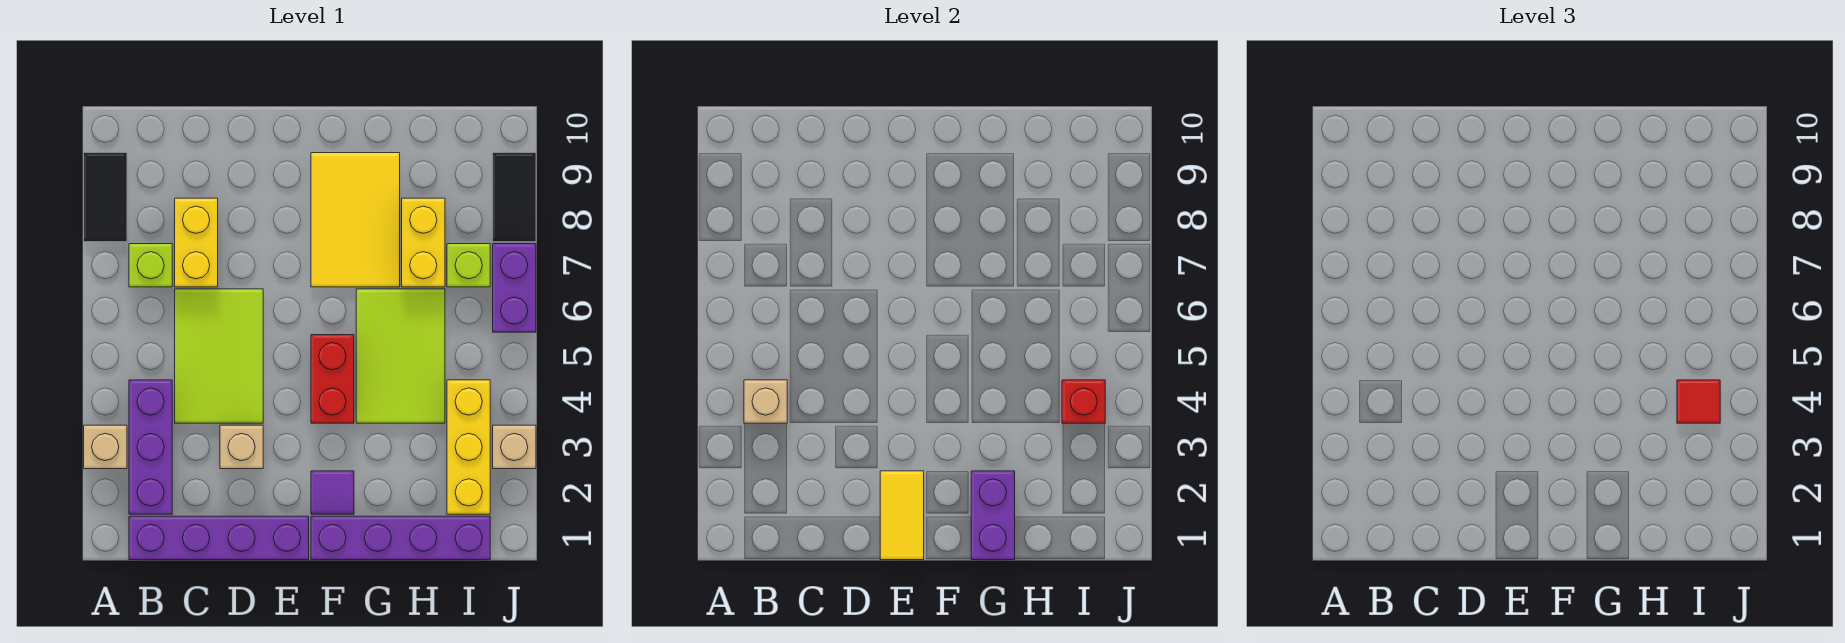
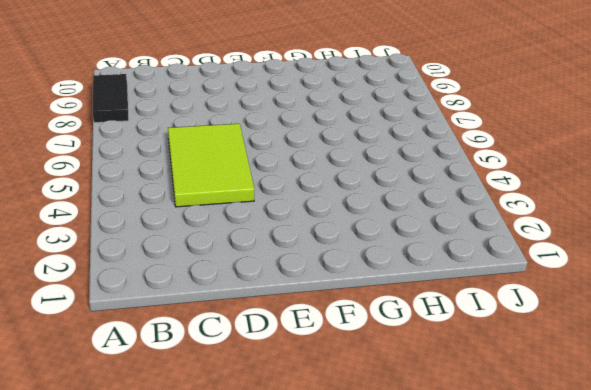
none -> tan 1x1 brick [84,425,127,469]
none -> purple 1x4 brick [129,516,309,560]
none -> purple 1x3 brick [129,380,172,514]

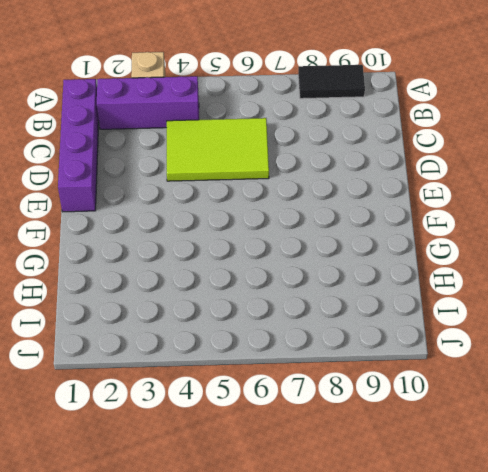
none -> lime 1x1 brick [129,244,172,287]
none -> yellow 1x2 brick [175,198,218,287]
none -> tan 1x1 brick [220,425,263,469]

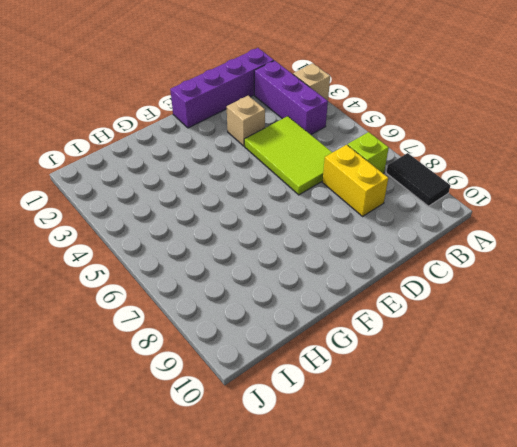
none -> purple 1x4 brick [311,516,490,560]
none -> purple 1x1 tile [311,471,354,514]
none -> red 1x2 brick [311,335,354,423]

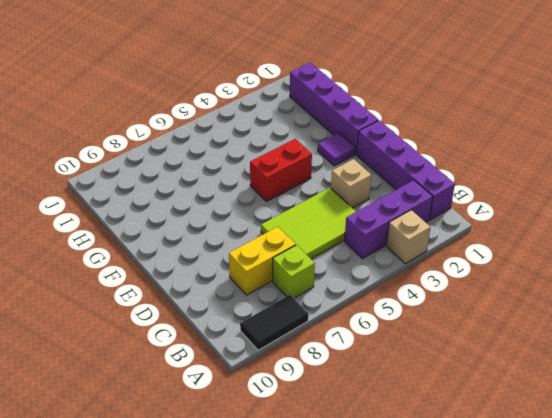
none -> yellow 2x3 tile [311,153,400,287]
none -> lime 2x3 tile [356,289,445,423]
none -> yellow 1x2 brick [402,198,445,287]

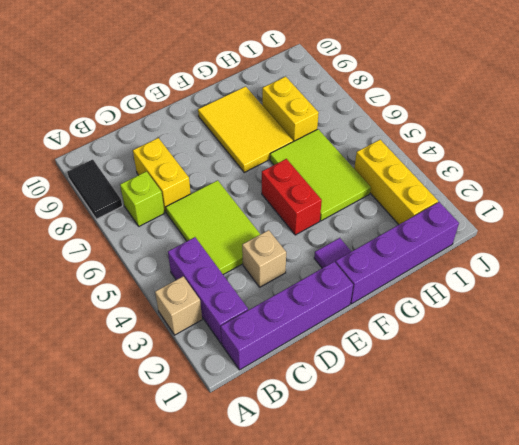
none -> lime 1x1 brick [447,244,490,287]
none -> tan 1x1 brick [493,425,536,469]
none -> purple 1x2 brick [493,244,536,332]

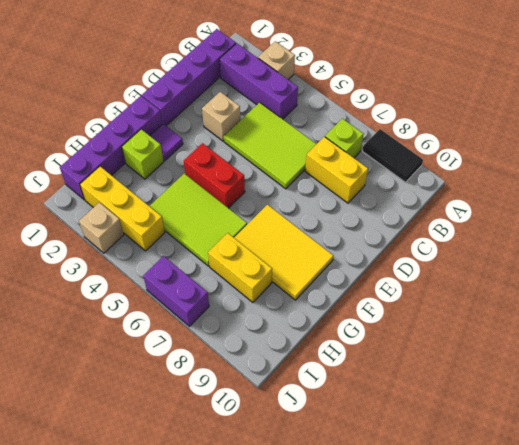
lime 1x1 brick [122,129,164,179] -> lime 1x1 brick moved to [447,244,490,287]
none -> black 1x2 tile [493,153,536,242]
none -> tan 1x1 brick [744,380,787,423]
none -> yellow 1x2 tile [880,471,924,560]

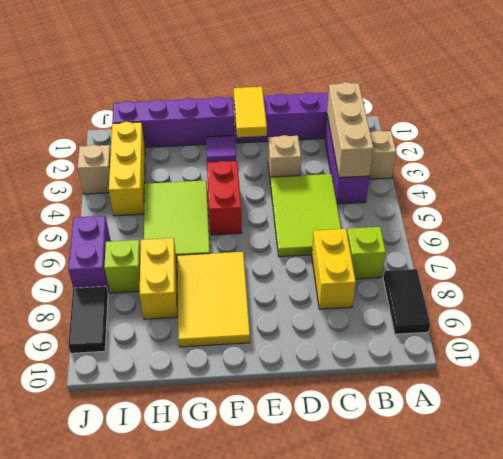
tan 1x3 brick [327,82,373,178] -> tan 1x1 brick [744,380,787,423]
none -> purple 1x2 brick [971,471,1015,560]
none -> red 1x1 brick [1062,380,1105,423]
none -> red 1x1 tile [1677,380,1720,423]

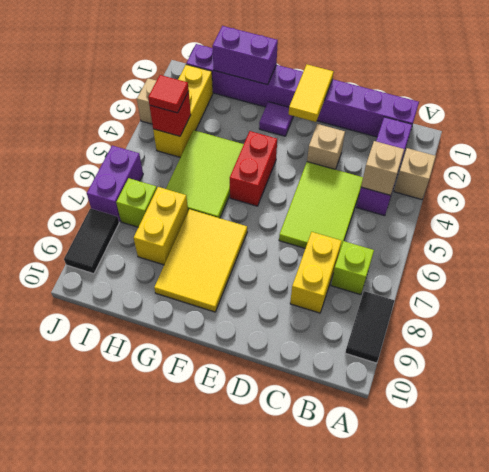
purple 1x2 brick [212,26,278,85] -> purple 1x2 brick turned to [971,471,1015,560]

